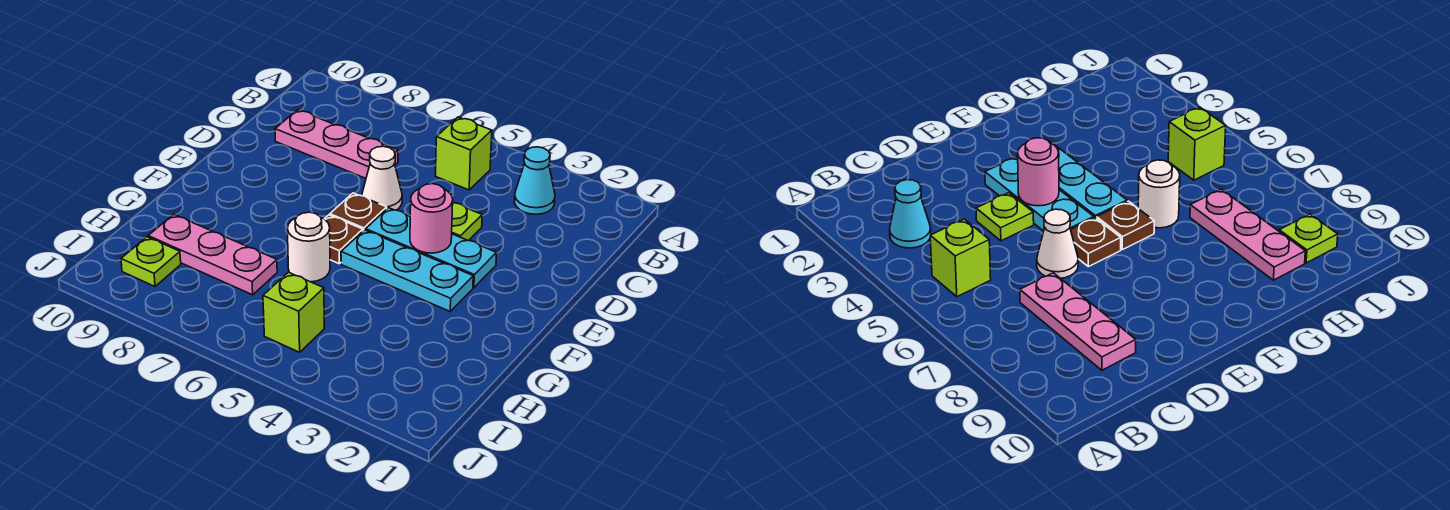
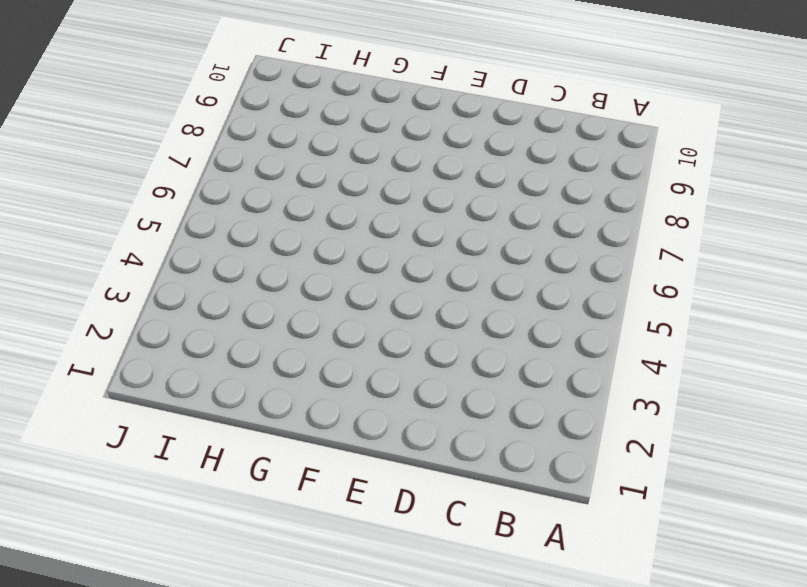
none -> cyan 1x1 cone [514,147,555,214]
none -> lime 1x1 brick [435,117,492,190]
none -> pink 1x3 plate [275,110,398,178]

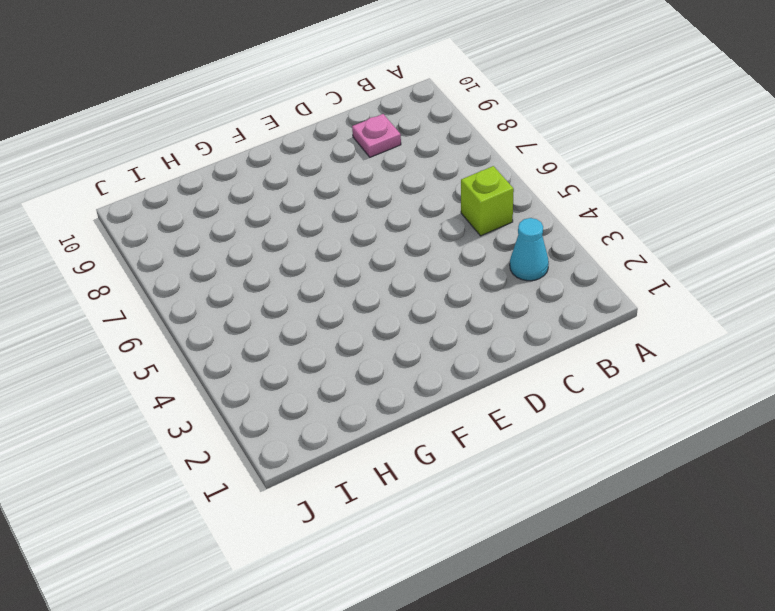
pink 1x1 plate [352,114,401,157] -> pink 1x3 plate [275,110,398,178]
none -> lime 1x1 plate [452,203,482,240]
none -> white 1x1 cone [362,146,402,210]
none -> cyan 1x3 plate [366,208,497,288]

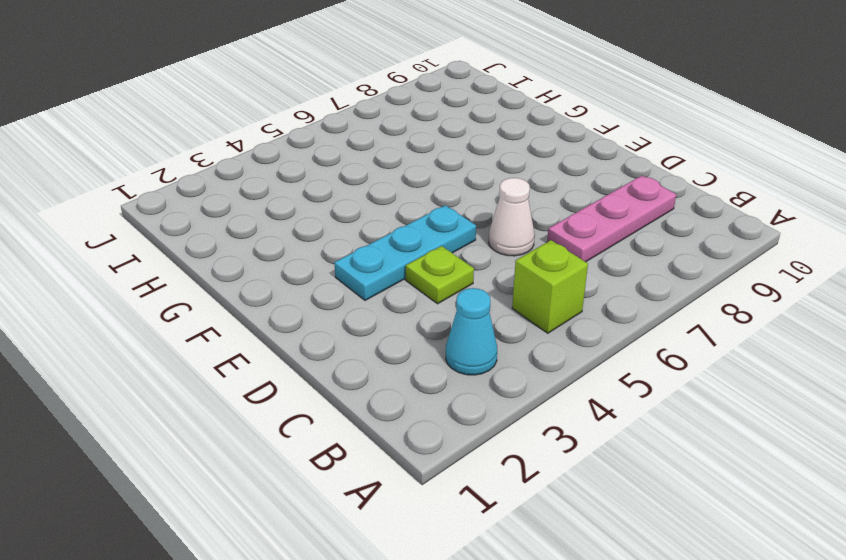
none -> brown 1x1 plate [330,193,387,231]
none -> cyan 1x3 plate [341,230,473,311]
none -> brown 1x1 plate [325,215,363,264]

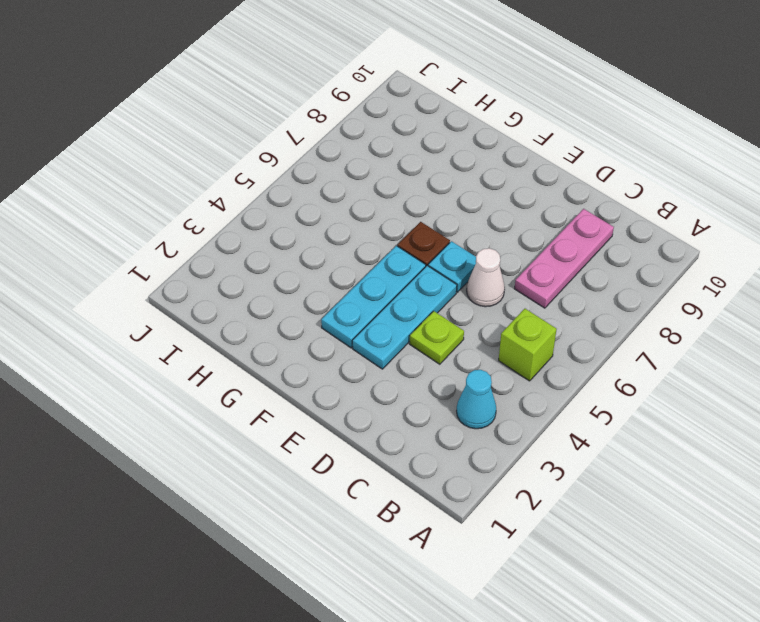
cyan 1x1 plate [428,241,476,292] -> brown 1x1 plate [330,193,387,231]
none -> white 1x1 round brick [287,212,330,282]
none -> pink 1x3 plate [148,214,277,295]
none -> lime 1x1 brick [263,272,324,352]

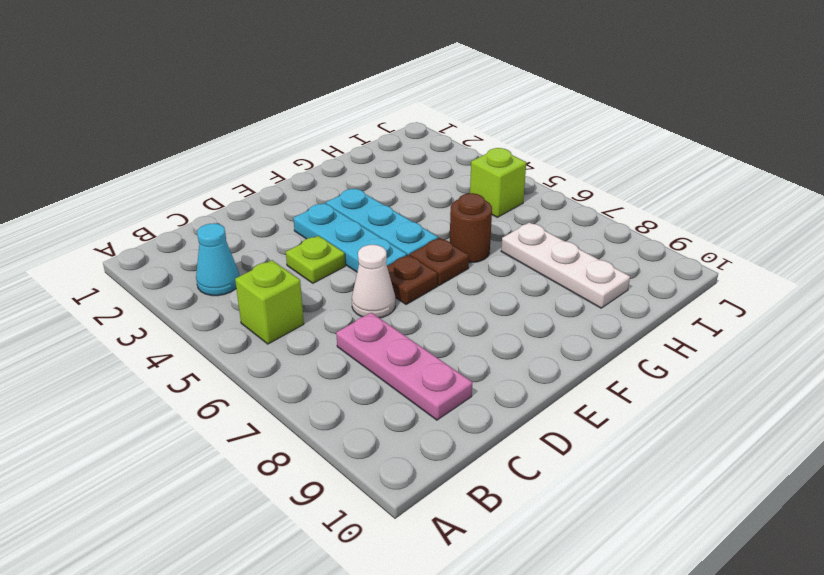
brown 1x1 round brick [450,193,492,263] -> white 1x1 round brick [287,212,330,282]
white 1x3 plate [501,222,630,308] -> pink 1x3 plate [148,214,277,295]
none -> lime 1x1 plate [121,237,181,286]
none -> pink 1x1 round brick [410,184,453,253]

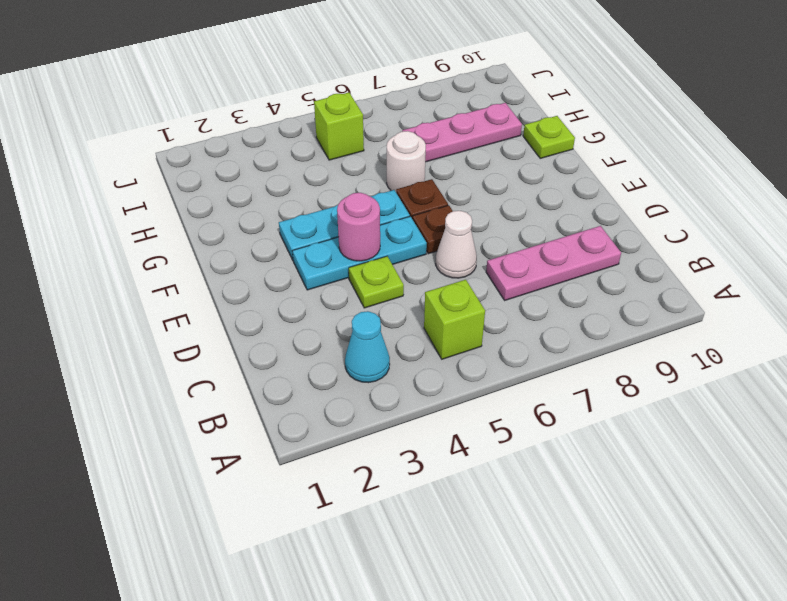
lime 1x1 plate [523,116,575,158] -> lime 1x1 plate moved to [121,237,181,286]

